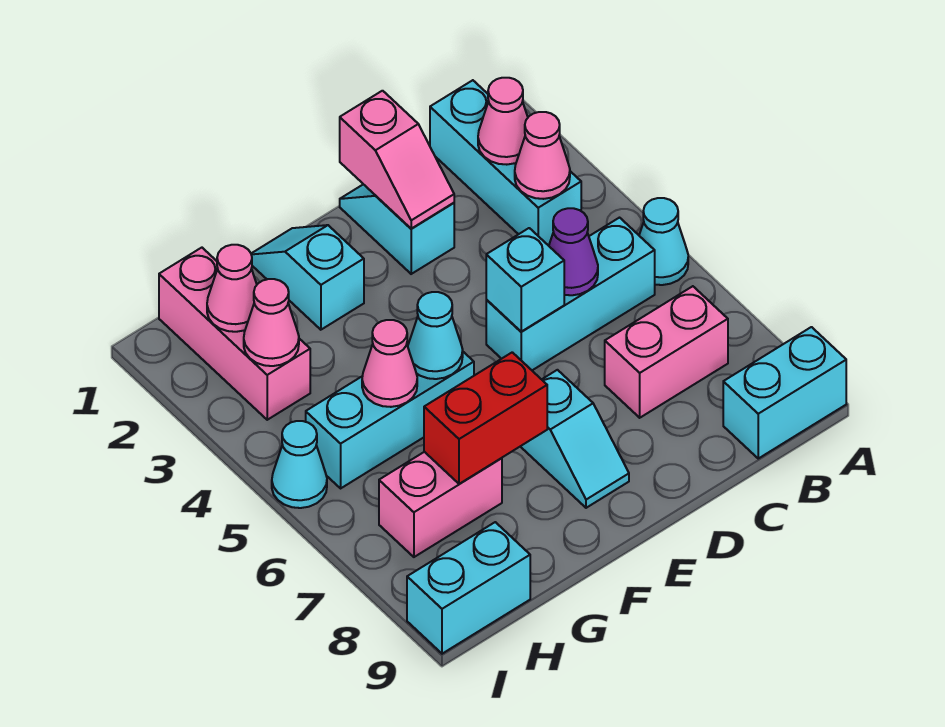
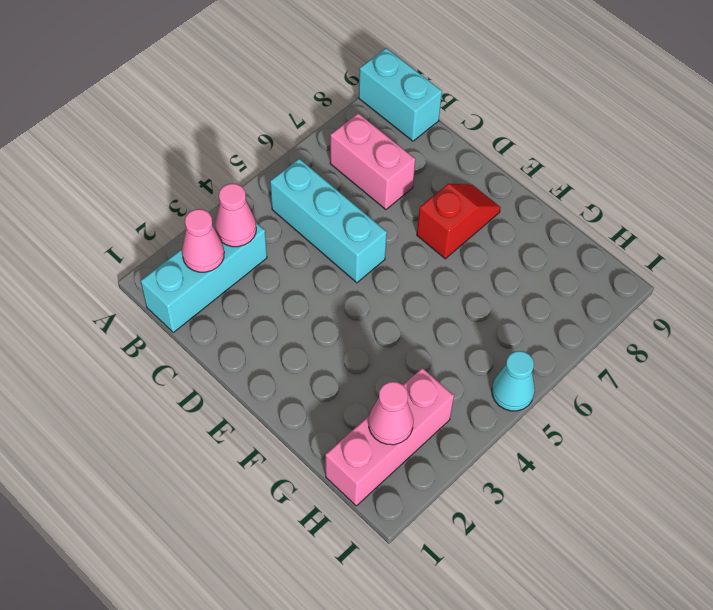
red 1x2 slope [417,184,501,259] -> cyan 1x2 slope [520,370,629,508]
none -> cyan 1x1 cone [639,198,688,285]
none -> cyan 1x2 slope [340,184,454,274]
none -> cyan 1x2 slope [251,225,364,330]

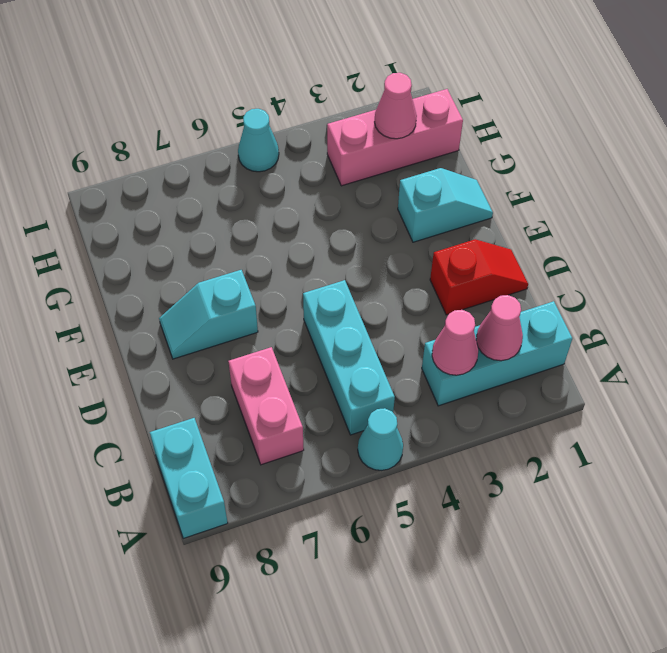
red 1x2 slope [430,239,528,315] -> cyan 1x2 slope [340,184,454,274]
none -> cyan 1x3 brick [306,352,474,488]
none -> pink 1x2 brick [379,452,502,557]
none -> cyan 1x2 brick [407,522,530,654]

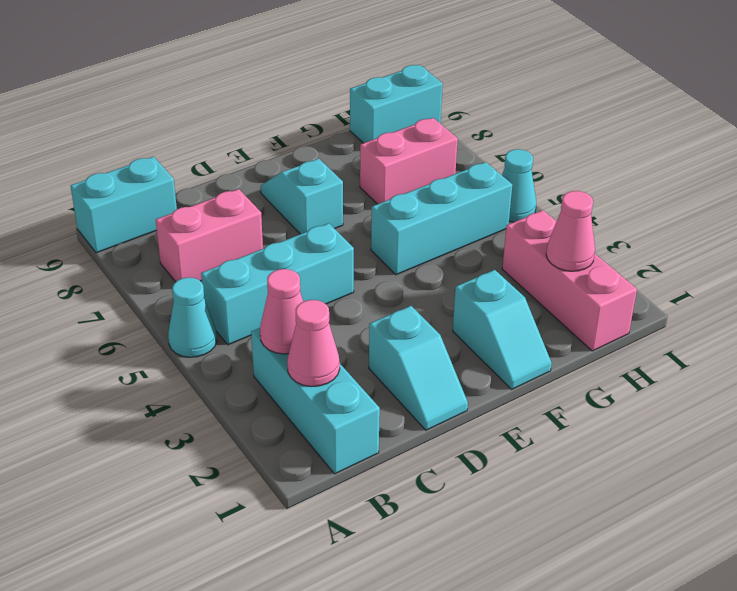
none -> purple 1x1 cone [549,208,598,295]
none -> pink 1x2 slope [340,91,454,229]
none -> cyan 1x1 brick [486,228,564,332]

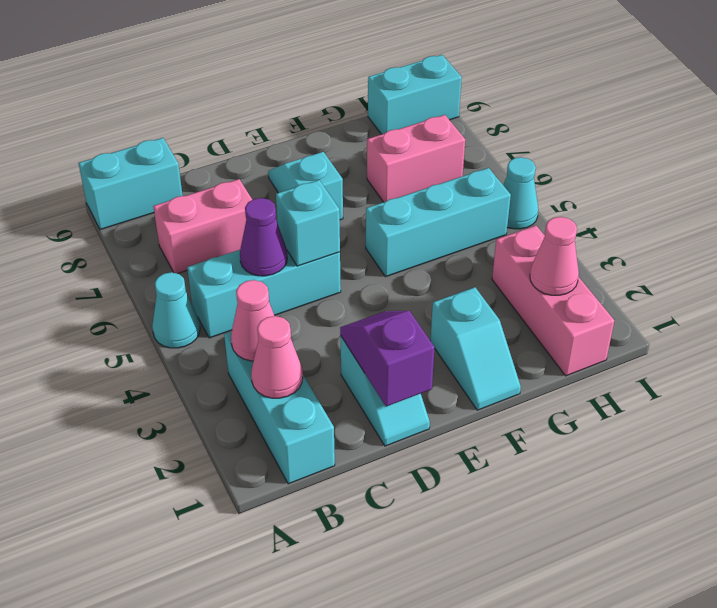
purple 1x2 slope [340,311,435,406] -> pink 1x2 slope [340,91,454,229]
none -> cyan 1x1 cone [408,292,463,379]
none -> red 1x2 brick [424,352,547,484]
none -> pink 1x1 cone [362,320,417,407]

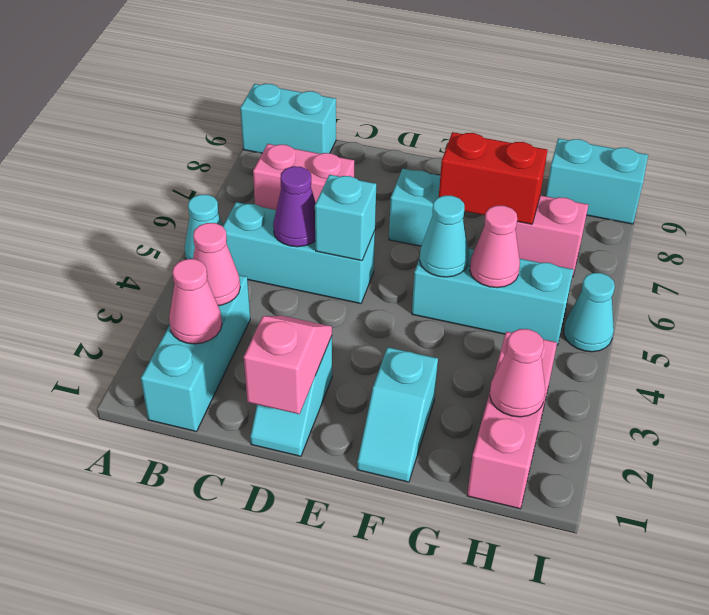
none -> pink 1x1 cone [244,279,299,366]

